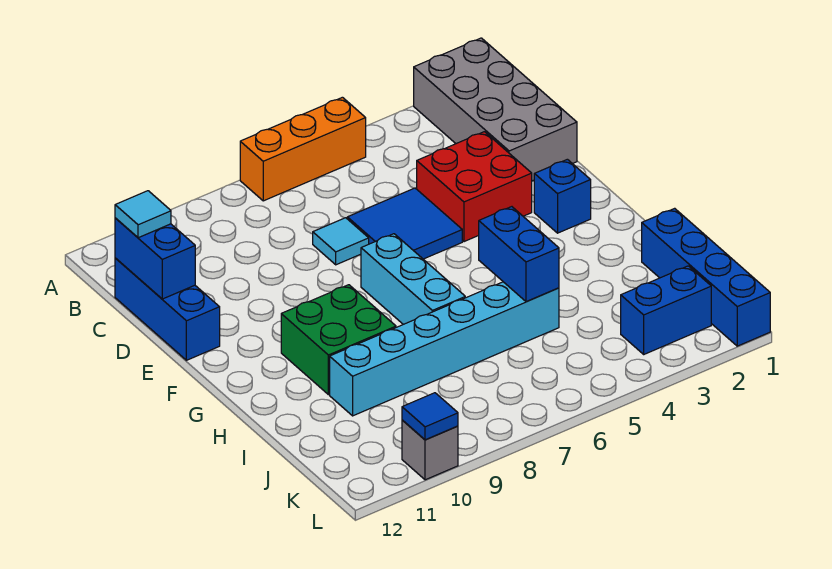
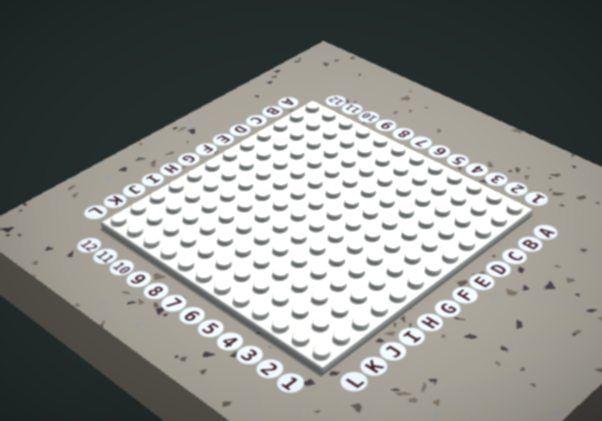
none -> grey 2x4 brick [414,38,577,181]
none -> orange 1x3 brick [240,97,366,201]
none -> blue 1x3 brick [115,258,220,360]

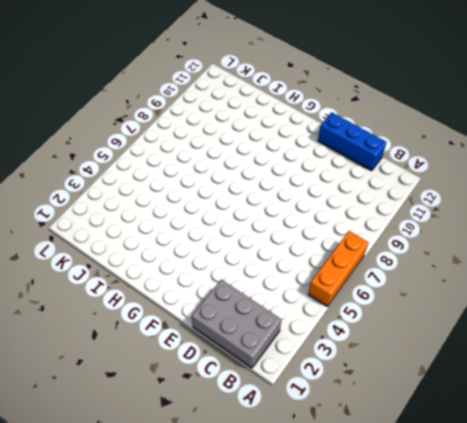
grey 2x3 brick [192,280,281,368] -> grey 2x4 brick [414,38,577,181]
none -> red 2x2 brick [417,132,532,242]
none -> blue 2x2 tile [347,188,462,259]
none -> cyan 1x1 tile [313,218,369,265]

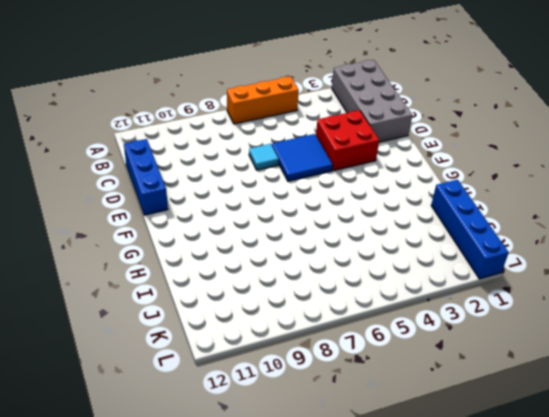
none -> blue 1x1 brick [534,159,591,233]
none -> cyan 1x3 brick [361,234,465,324]
none -> green 2x2 brick [281,285,396,395]

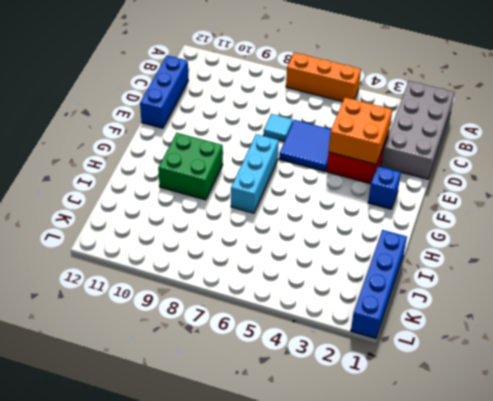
orange 2x2 brick [329,98,392,164] -> none
none -> cyan 1x6 brick [330,282,559,416]
none -> blue 1x2 brick [621,266,711,354]
none -> grey 1x1 brick [402,420,458,480]

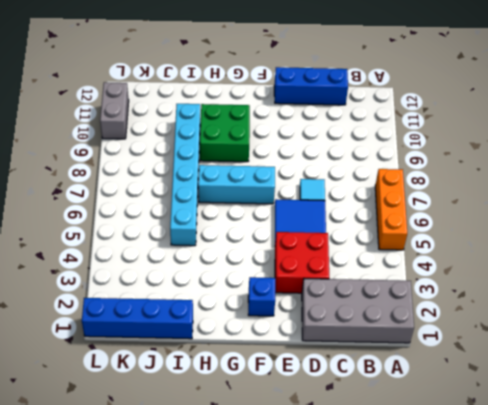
grey 1x2 brick [100,82,129,139] -> grey 1x1 brick [402,420,458,480]
none -> blue 1x2 brick [621,266,711,354]
none -> blue 1x2 brick [115,218,195,299]
none -> blue 1x2 brick [479,207,559,302]

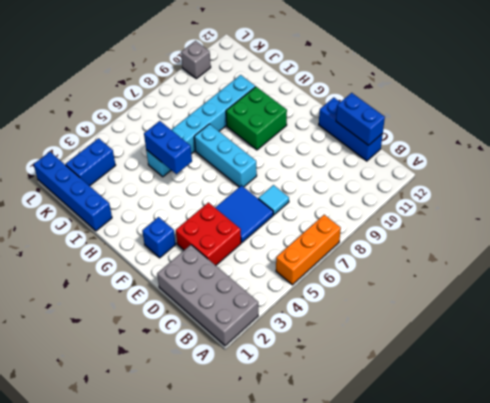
none -> blue 1x1 tile [402,393,458,440]
none -> cyan 1x1 tile [115,191,171,238]

